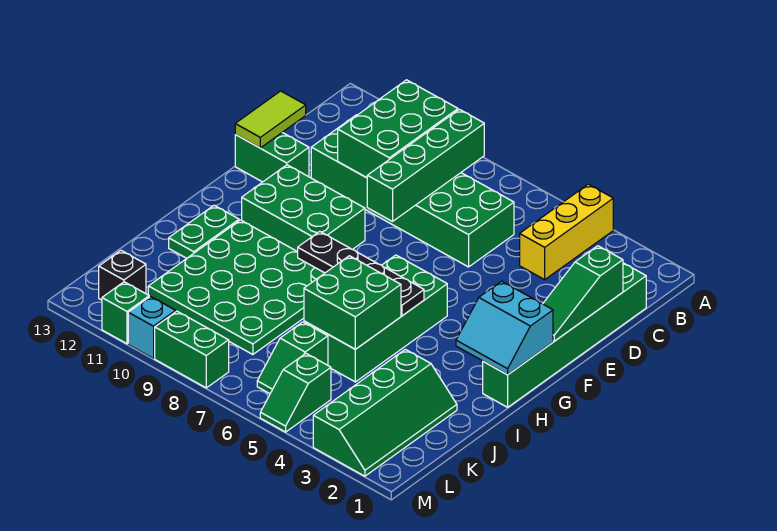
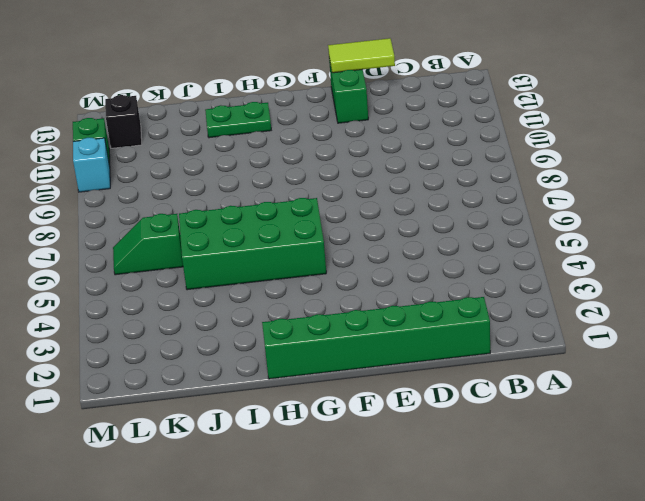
none -> yellow 1x3 brick [520,184,613,280]
none -> green 2x6 brick [311,115,514,267]
none -> green 2x3 brick [242,165,365,252]

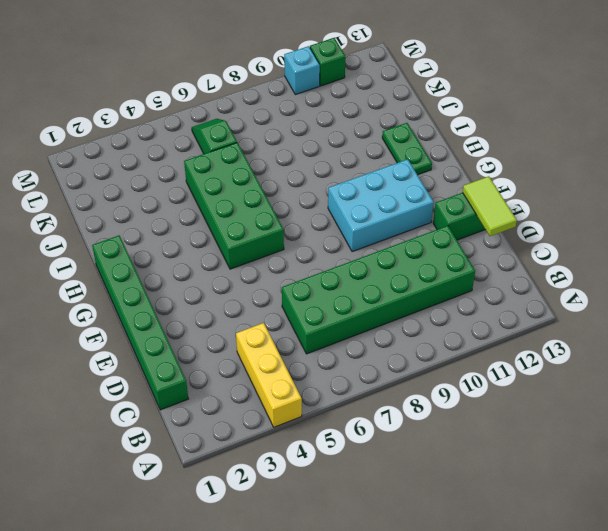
cyan 2x3 brick [328,159,434,252] -> green 2x3 brick [242,165,365,252]
none -> green 4x4 plate [148,220,324,354]
none -> green 2x4 slope [313,349,457,476]
none -> green 1x2 slope [260,354,331,432]

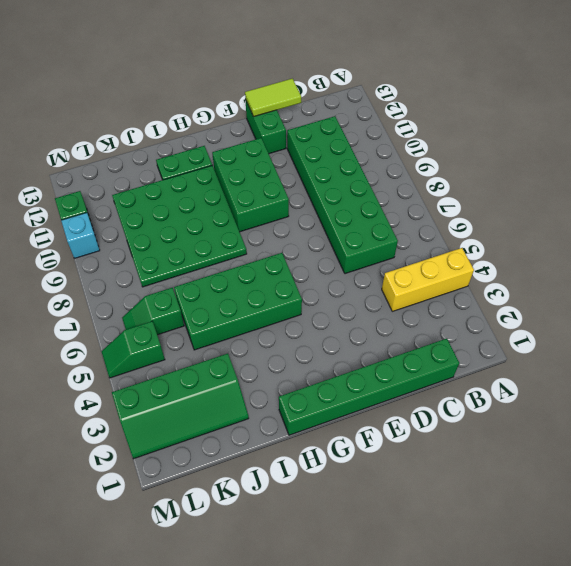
none -> black 1x1 brick [99,251,146,300]
none -> green 1x2 brick [155,311,229,388]
none -> green 1x4 brick [367,109,484,221]

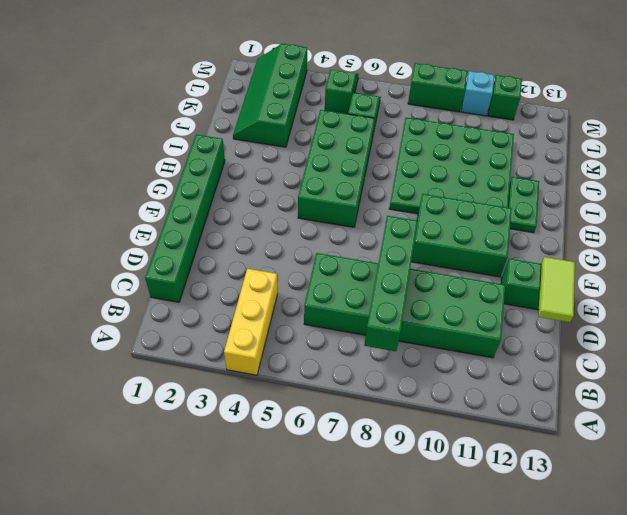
none -> black 1x1 brick [99,251,146,300]
none -> green 2x3 brick [338,80,458,178]
none -> green 1x3 slope [543,246,623,341]

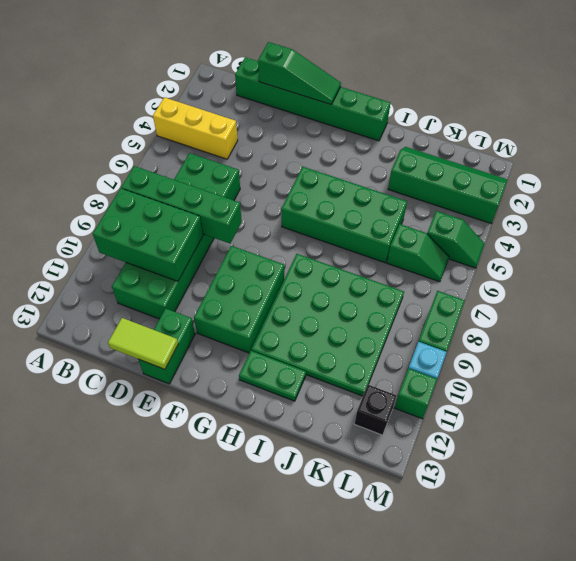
none -> cyan 2x2 slope [456,281,553,375]
none -> black 1x4 plate [298,231,424,316]
none -> green 2x2 brick [304,256,401,349]

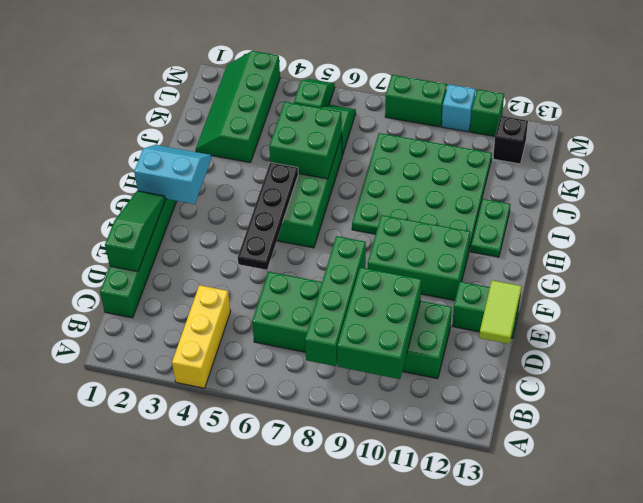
black 1x4 plate [238,163,298,270] -> black 1x4 plate turned to [298,231,424,316]

